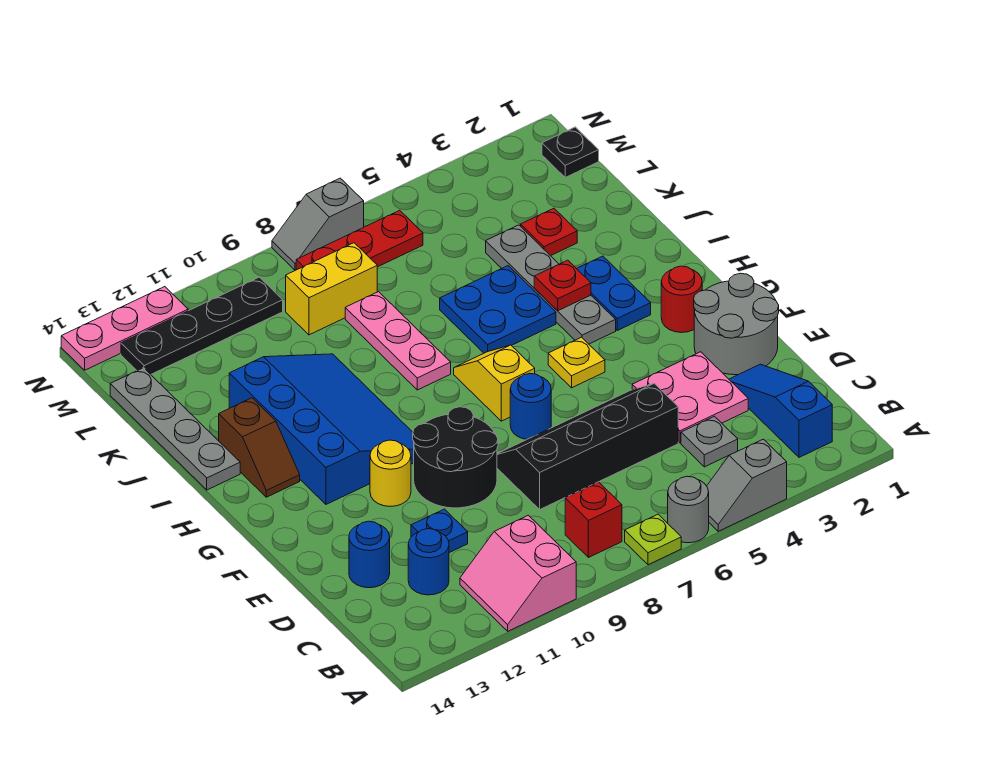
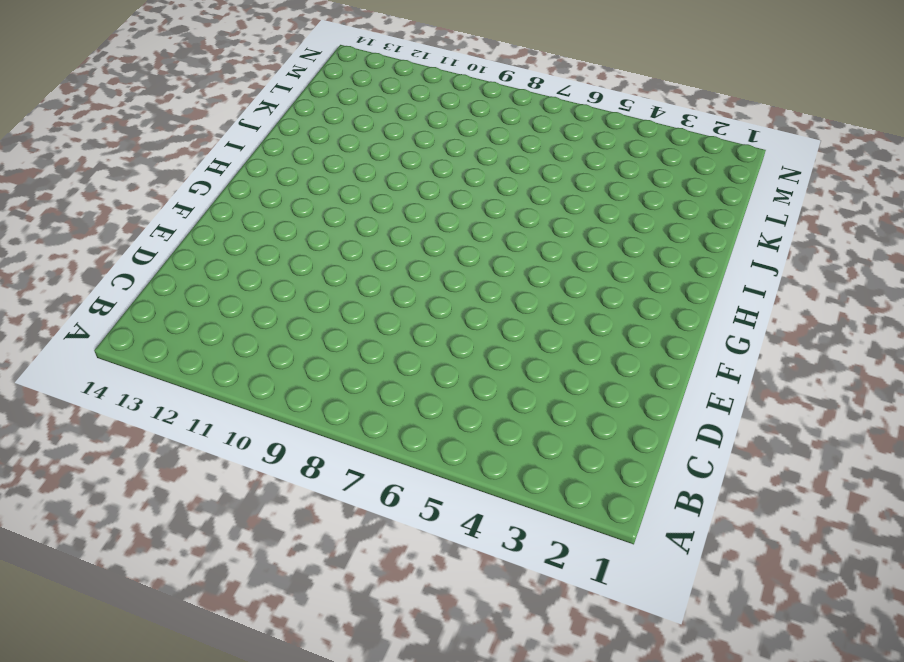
none -> grey 1x2 slope [707,439,787,531]
none -> grey 1x1 round brick [668,476,709,543]
none -> lime 1x1 plate [625,514,681,565]
none -> pink 2x2 slope [460,515,576,631]

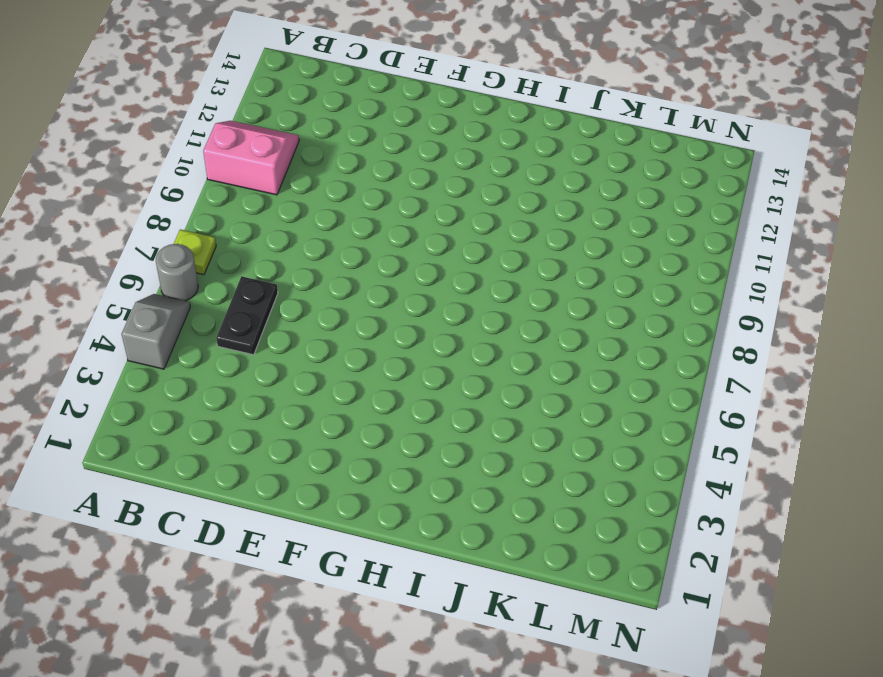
black 1x2 plate [216,276,278,355] -> none
none -> blue 1x3 slope [729,364,832,457]
none -> red 1x1 brick [565,482,622,558]
none -> grey 1x1 plate [681,416,738,467]
none -> blue 1x1 round brick [408,529,449,595]

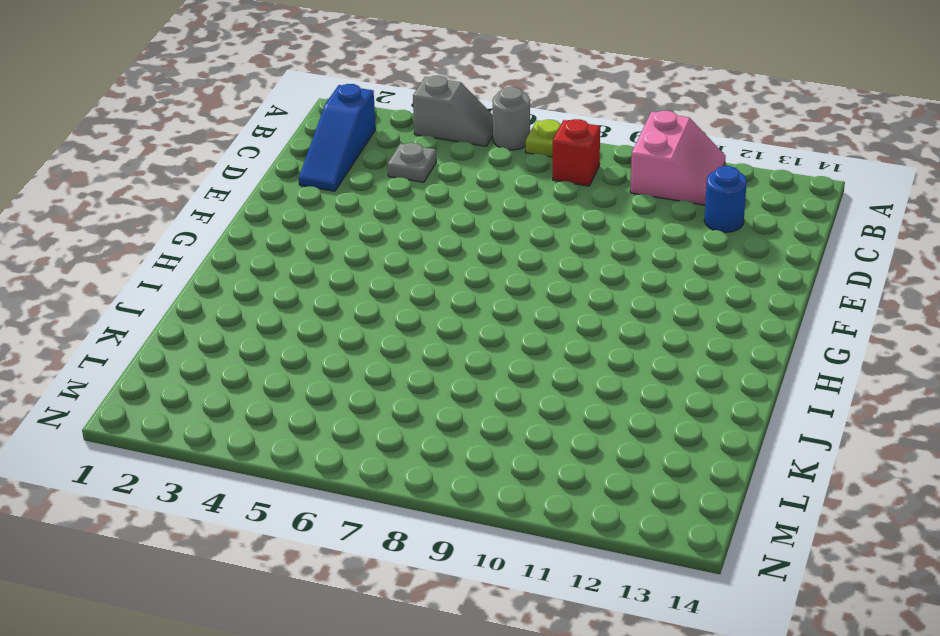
none -> pink 2x2 plate [632,352,748,443]
none -> black 2x4 slope [497,384,678,509]
none -> blue 1x1 plate [411,509,468,553]
none -> blue 1x1 round brick [349,521,390,588]

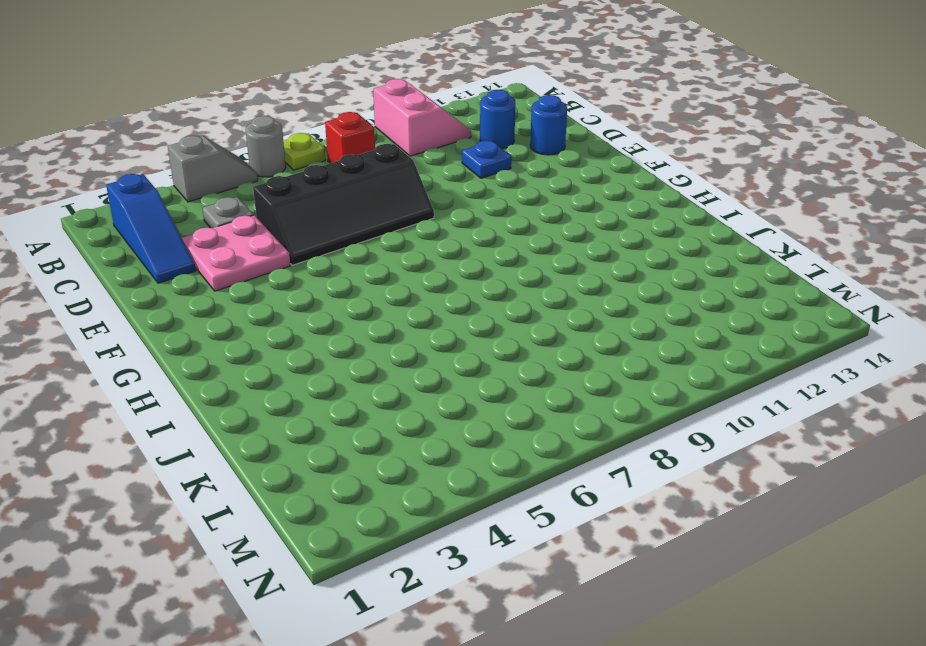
none -> grey 2x2 round brick [694,273,779,375]
none -> black 2x2 round brick [413,407,498,508]
none -> blue 1x1 round brick [510,374,551,439]
none -> yellow 1x1 round brick [370,440,411,506]

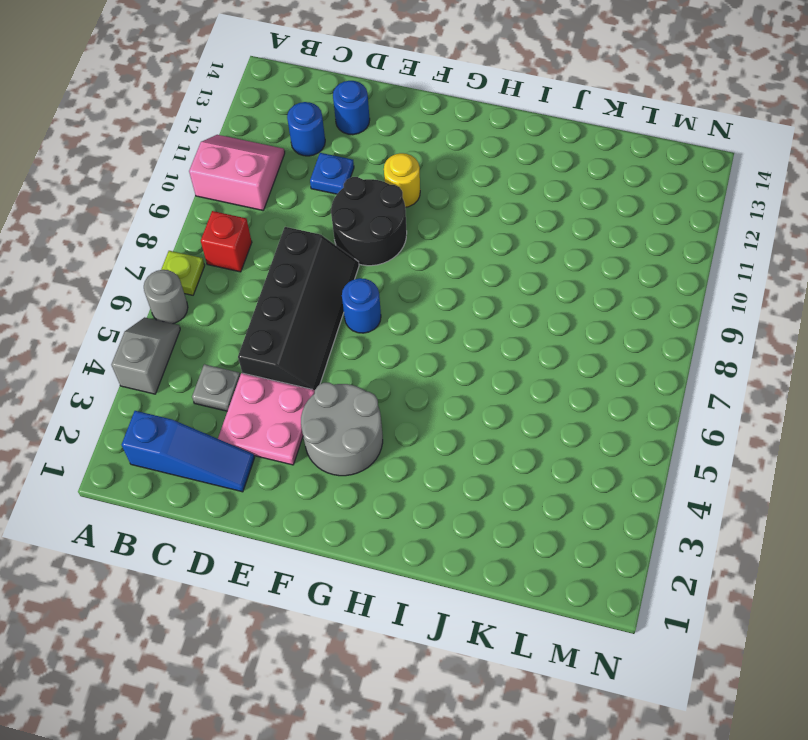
grey 2x2 round brick [301,383,383,476] -> grey 2x2 round brick moved to [694,273,779,375]
none -> red 1x1 round brick [661,266,702,333]
none -> yellow 1x1 plate [548,337,605,388]
none -> yellow 1x2 slope [454,345,535,421]
none -> blue 3x4 slope [229,354,414,504]

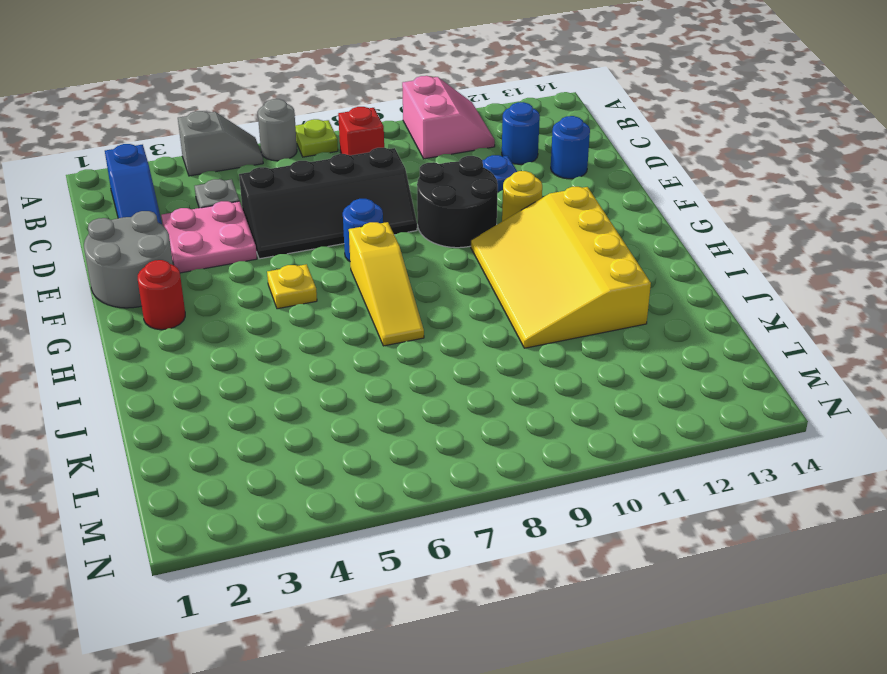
yellow 1x3 slope [349,222,424,346] -> yellow 1x2 slope [454,345,535,421]
yellow 3x4 slope [471,187,651,348] -> blue 3x4 slope [229,354,414,504]
none -> blue 1x2 plate [577,256,651,330]
none -> grey 1x4 plate [486,225,616,344]
none -> brown 1x2 slope [219,398,300,497]
none -> blue 2x2 plate [440,266,556,353]

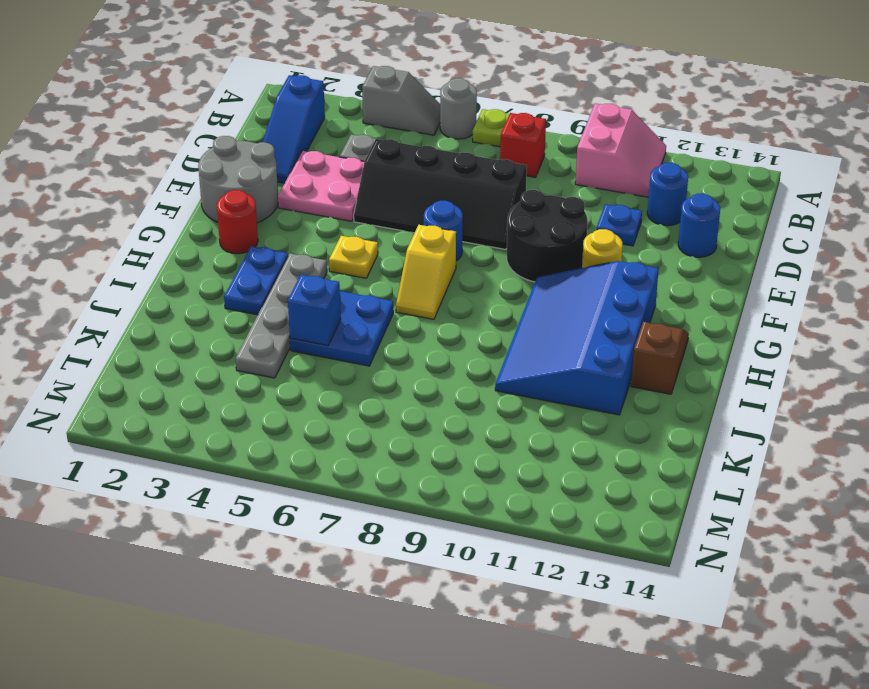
blue 1x1 brick [288,275,341,346] -> none
none -> pink 1x3 plate [345,292,451,390]
none -> grey 1x4 plate [110,368,240,490]
none -> red 1x1 plate [521,208,577,256]
none -> yellow 1x2 brick [286,243,377,335]

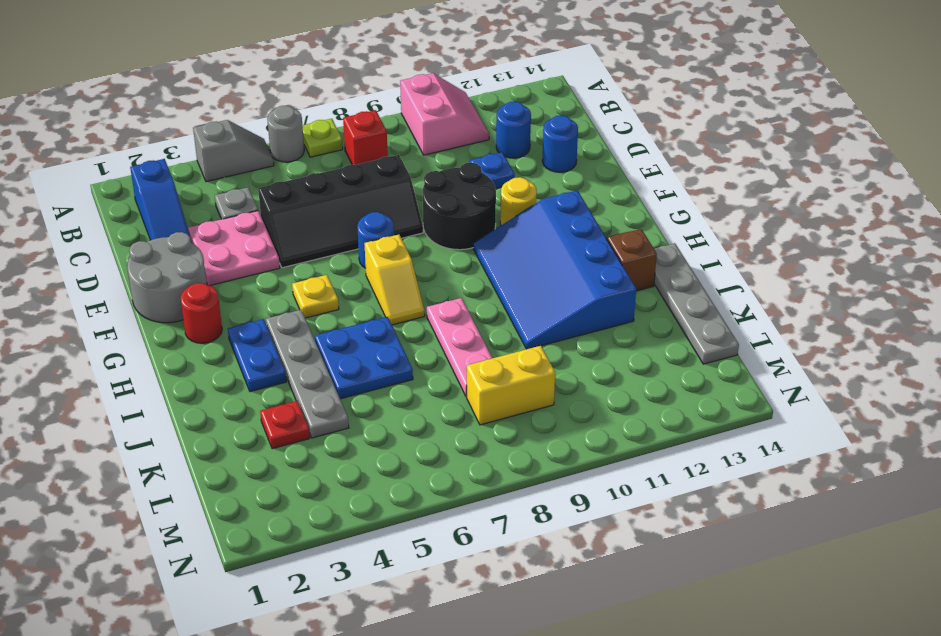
none -> black 1x1 plate [542,127,599,177]
none -> red 1x3 plate [296,210,423,270]
none -> black 1x4 plate [121,277,283,374]
none -> grey 1x2 slope [272,178,364,270]

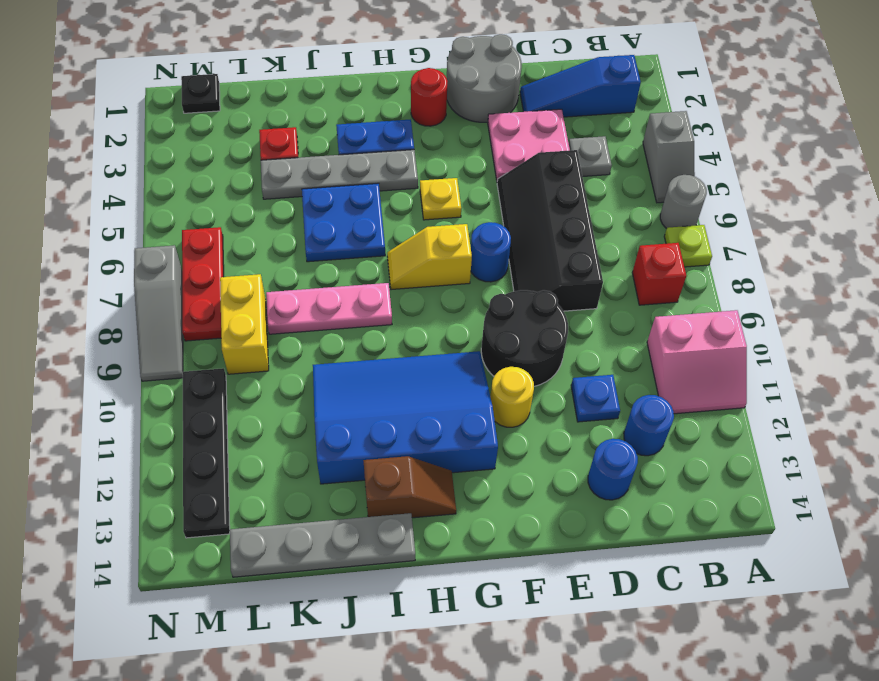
grey 1x3 slope [134,245,183,381] -> grey 1x2 slope [272,178,364,270]
none -> pink 1x3 plate [61,287,188,370]
none -> red 1x1 plate [534,260,591,311]

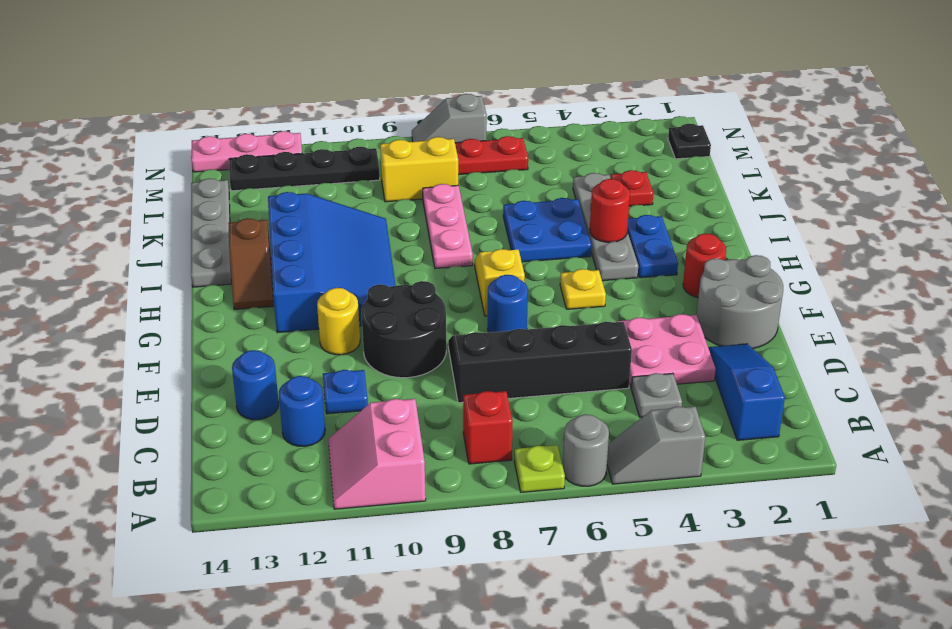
red 1x1 round brick [590,179,630,242] -> red 1x1 plate [534,260,591,311]

